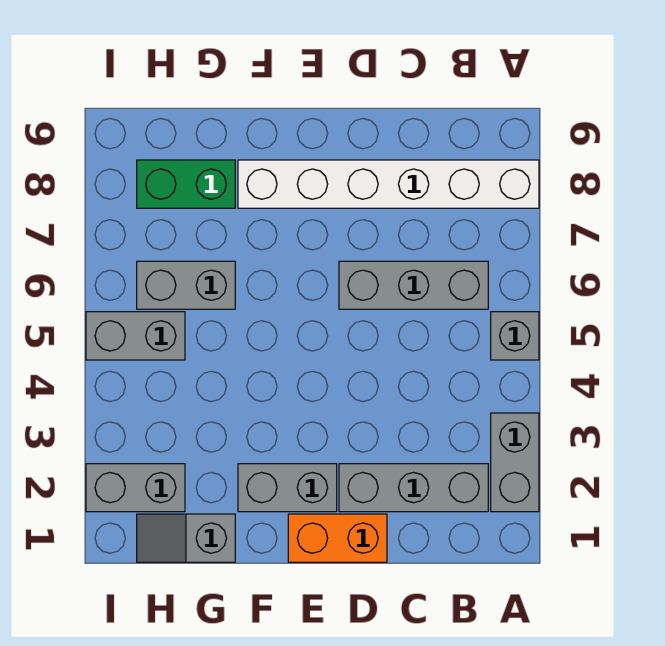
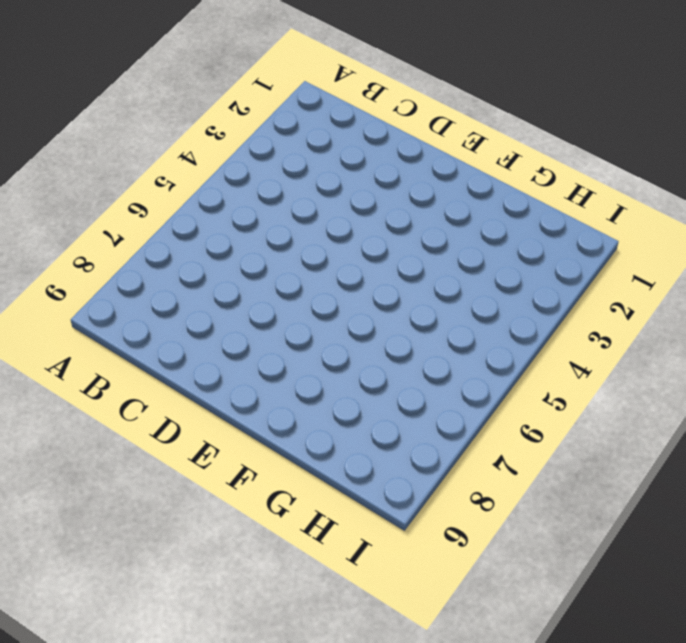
none -> grey 1x2 brick [491,413,539,512]
none -> grey 1x1 brick [491,312,539,360]
none -> white 1x6 brick [238,160,539,208]

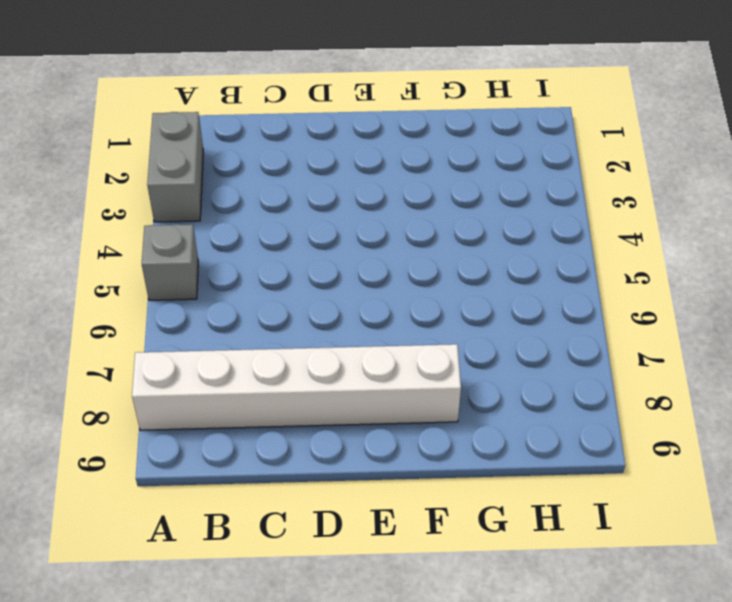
none -> grey 1x3 brick [339,464,488,512]
none -> grey 1x3 brick [339,261,488,309]
none -> orange 1x2 brick [288,514,387,562]

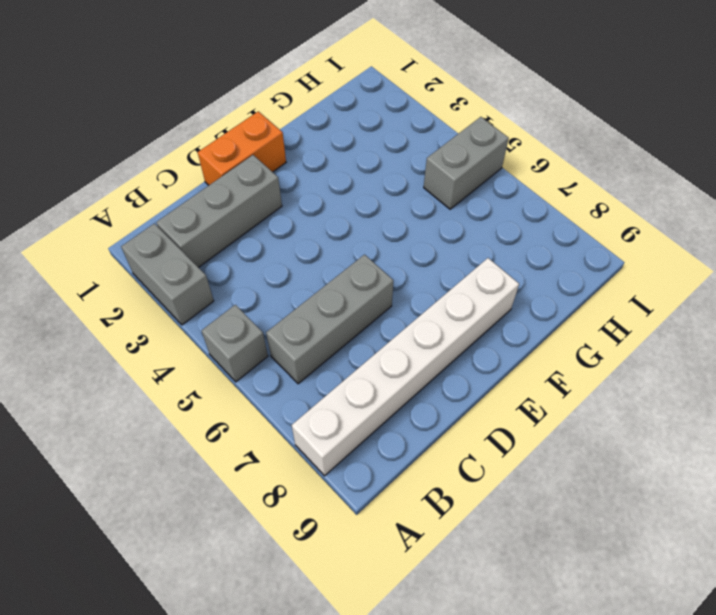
none -> grey 1x2 brick [238,464,337,512]
none -> grey 1x2 slope [137,514,235,562]
none -> grey 1x2 brick [137,261,235,309]

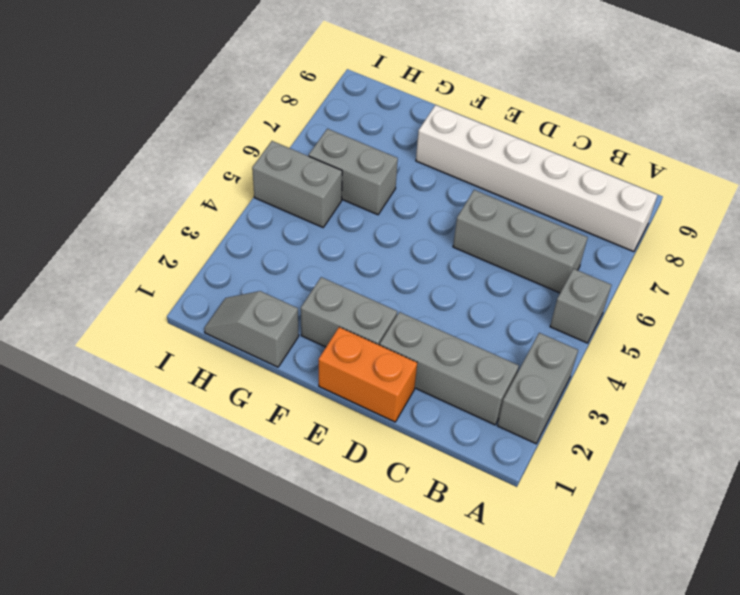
none -> green 1x2 brick [137,160,235,208]
none -> grey 1x2 brick [86,464,185,512]

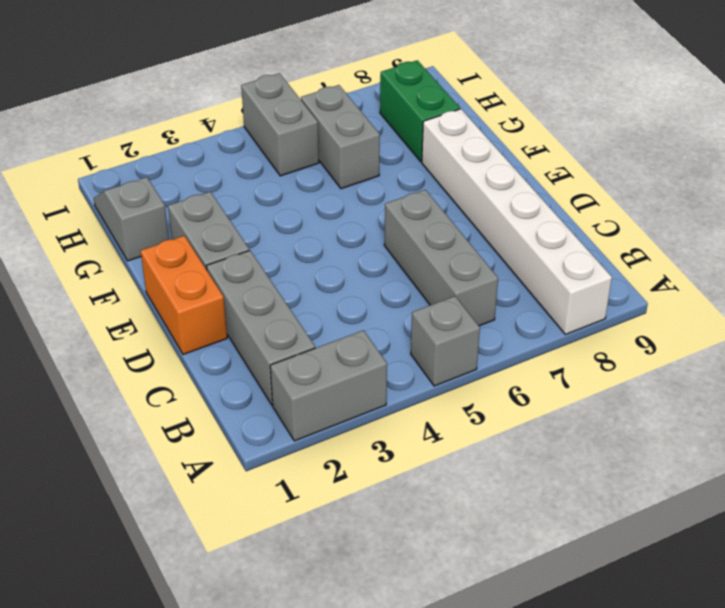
none -> grey 1x2 brick [86,464,185,512]

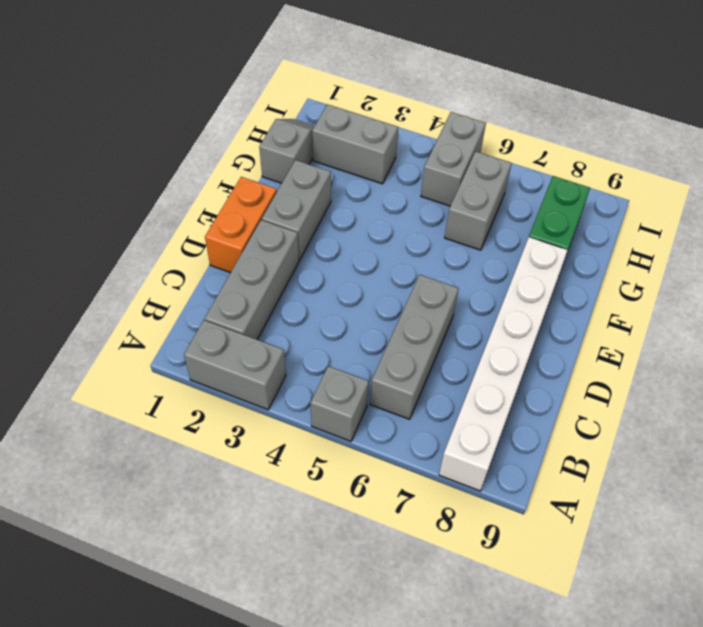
grey 1x2 brick [312,104,398,184] -> grey 1x2 brick turned to [86,464,185,512]

